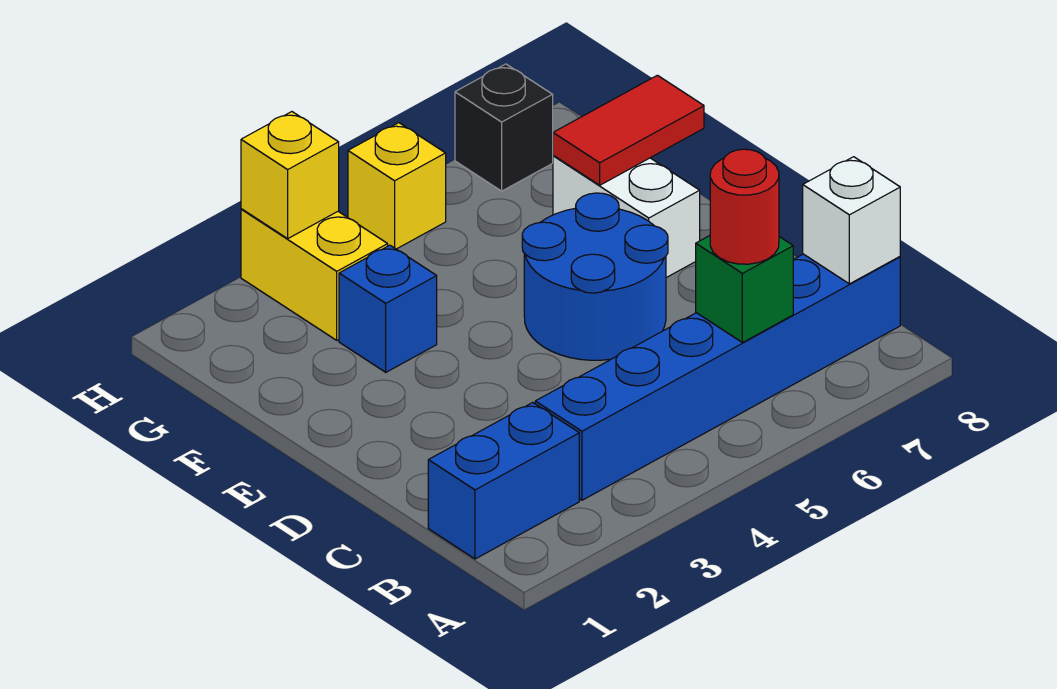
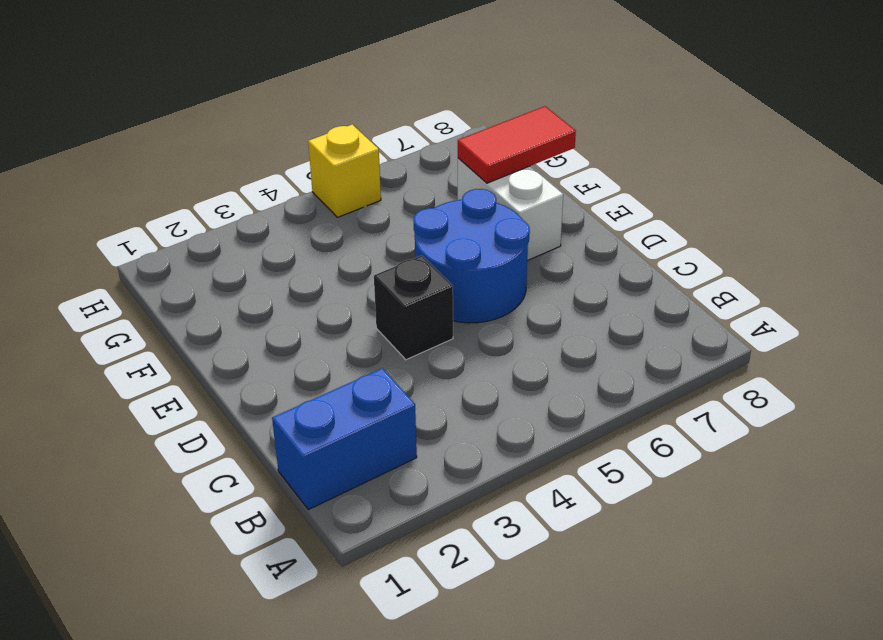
black 1x1 brick [374,255,453,360] -> black 1x1 brick moved to [455,64,553,191]
none -> blue 1x6 brick [535,254,900,500]
none -> blue 1x1 brick [339,245,437,372]
none -> yellow 1x2 brick [241,209,388,340]

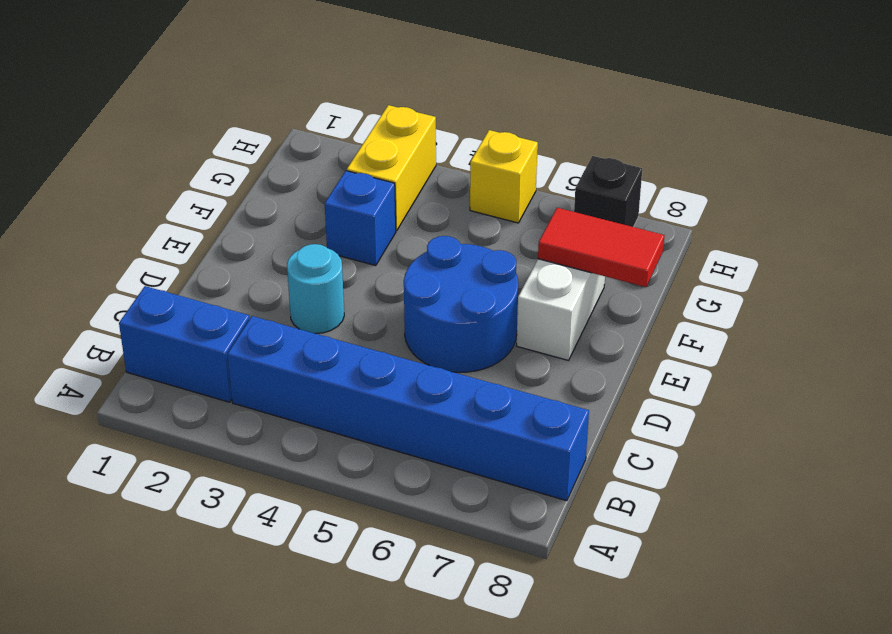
cyan 1x1 round brick [287,244,344,333] -> none
none -> green 1x1 brick [696,236,793,343]
none -> white 1x1 brick [803,157,900,284]
none -> yellow 1x1 brick [241,112,339,239]

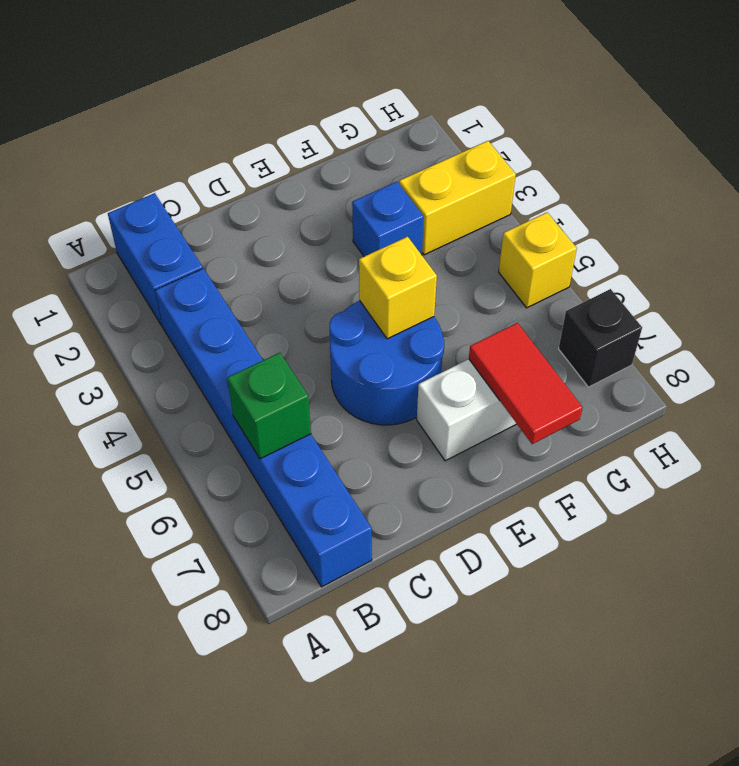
yellow 1x1 brick [359,237,437,339] -> yellow 1x1 brick moved to [241,112,339,239]
none -> white 1x1 brick [803,157,900,284]
none -> red 1x1 round brick [710,149,779,264]

